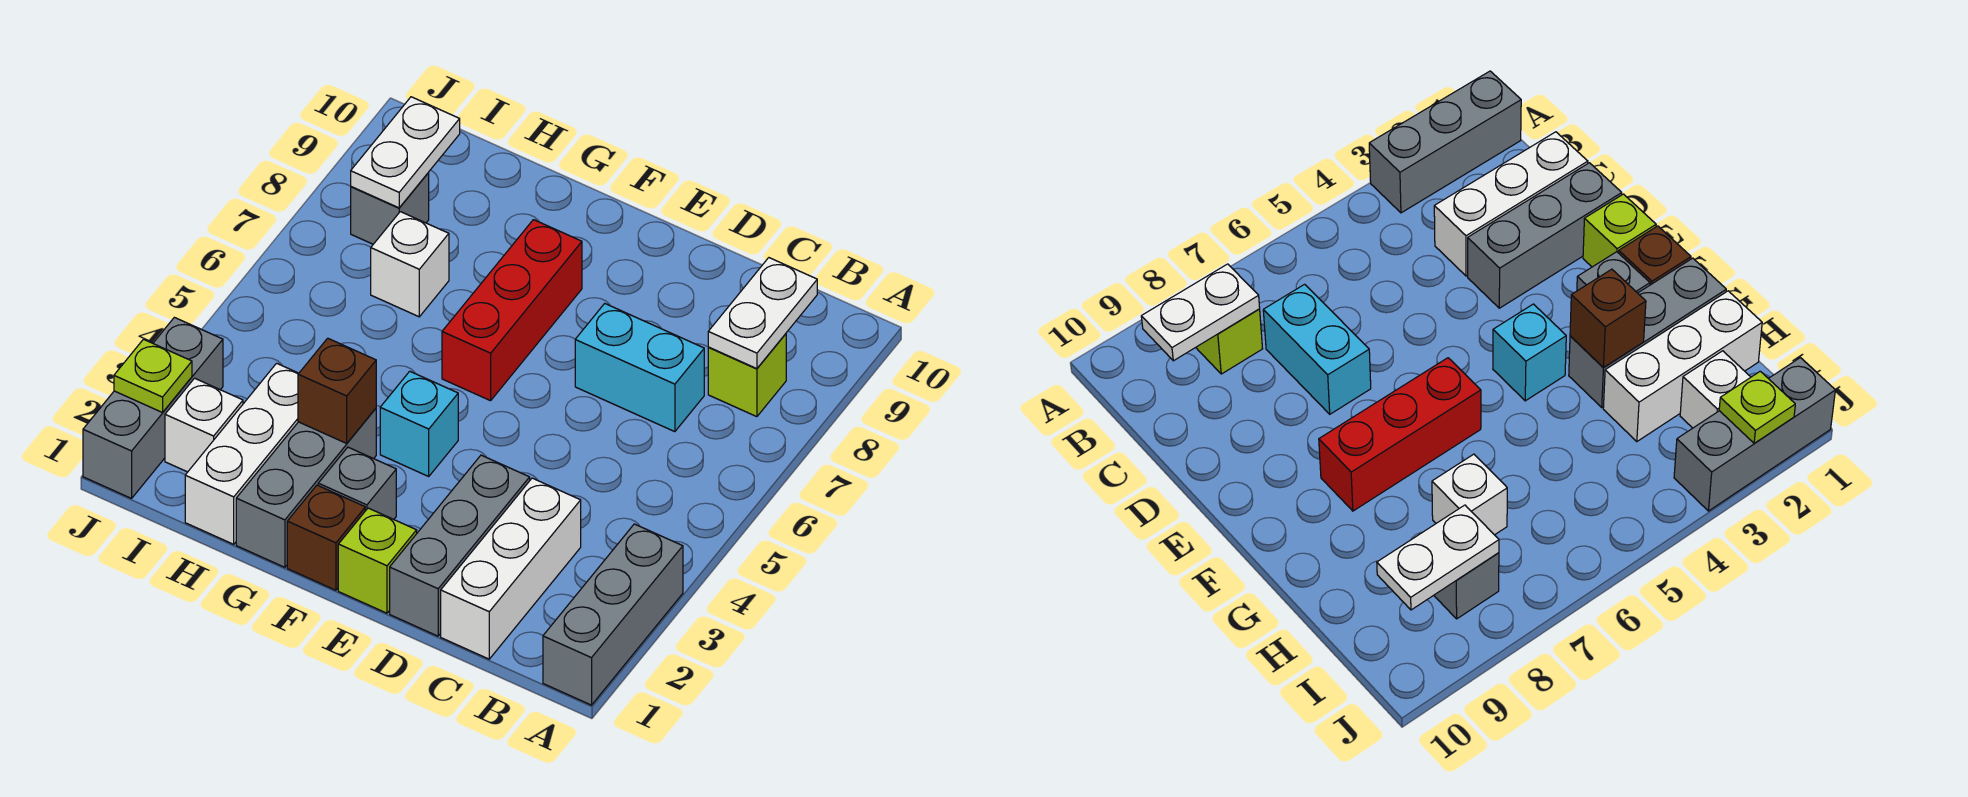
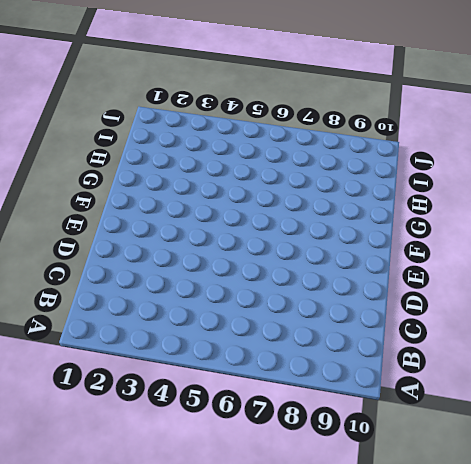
none -> grey 1x3 brick [543,524,683,705]
none -> lime 1x1 brick [708,334,786,417]
none -> white 1x3 brick [441,478,581,659]

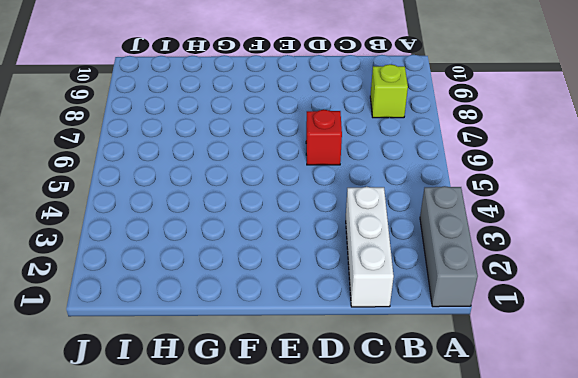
red 1x1 brick [306,110,342,165] -> none
none -> cyan 1x2 brick [575,304,704,432]
none -> grey 1x3 brick [390,455,530,636]
none -> lime 1x1 brick [338,508,417,613]

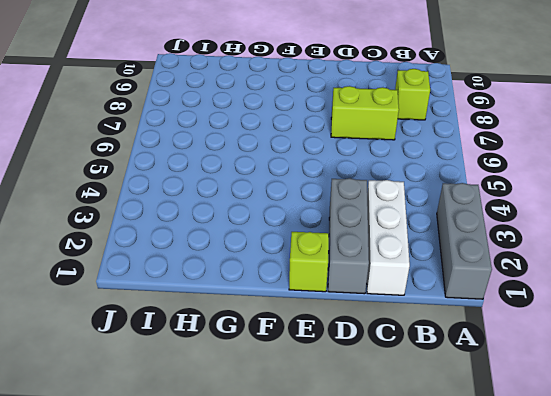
lime 1x2 brick [331,86,399,140] -> cyan 1x2 brick [575,304,704,432]
none -> brown 1x1 brick [287,485,365,590]
none -> grey 1x1 brick [318,447,396,519]
none -> cyan 1x1 brick [380,371,458,476]

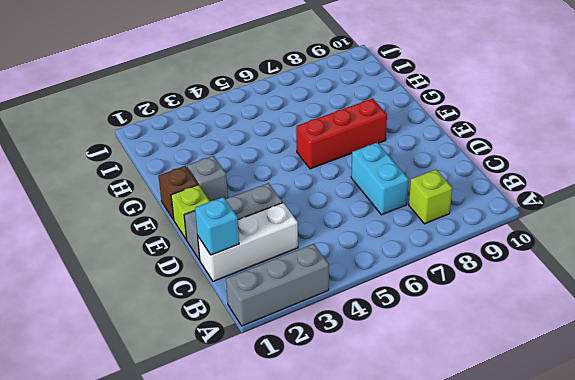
cyan 1x1 brick [195,197,239,255] -> cyan 1x1 brick moved to [380,371,458,476]
none -> grey 1x3 brick [236,408,376,567]
none -> white 1x3 brick [185,363,299,544]
none -> white 1x1 brick [371,212,449,317]

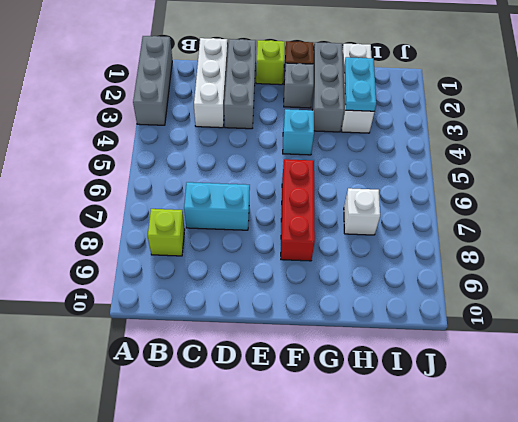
cyan 1x2 plate [344,57,376,111] -> none
none -> white 1x1 brick [165,378,243,472]
none -> grey 1x1 brick [351,173,429,244]
none -> grey 1x3 brick [83,317,223,498]

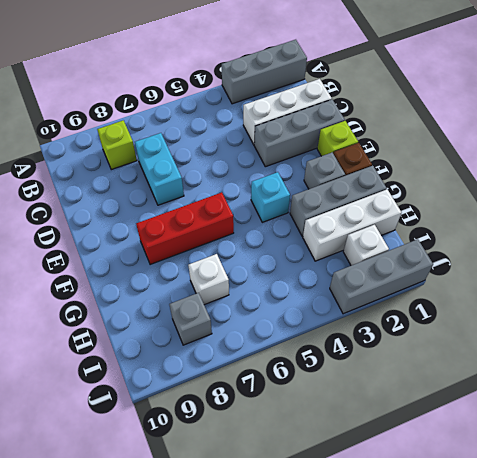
none -> white 1x2 plate [708,258,817,369]
none -> brown 1x1 brick [298,338,376,443]
none -> white 1x2 plate [351,97,460,208]

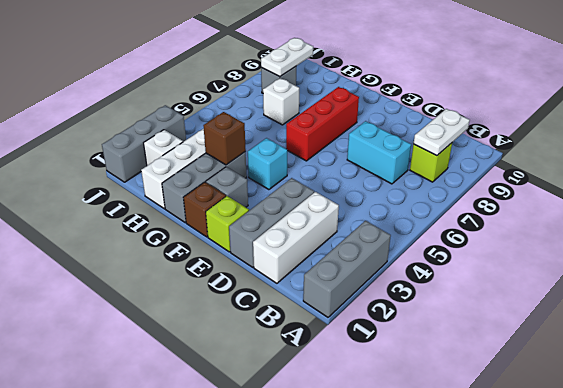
none -> lime 1x1 plate [114,339,192,413]

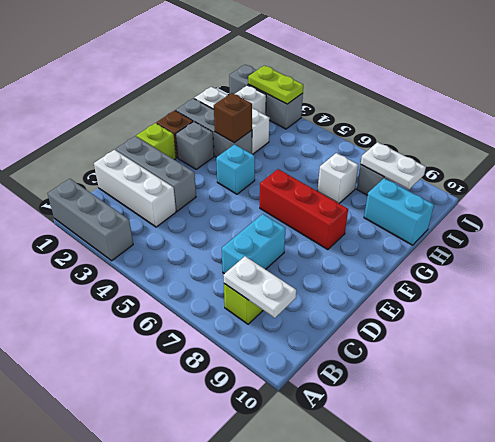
cyan 1x2 brick [364,178,434,245] -> none
lime 1x2 plate [248,66,303,104] -> lime 1x1 plate [114,339,192,413]

